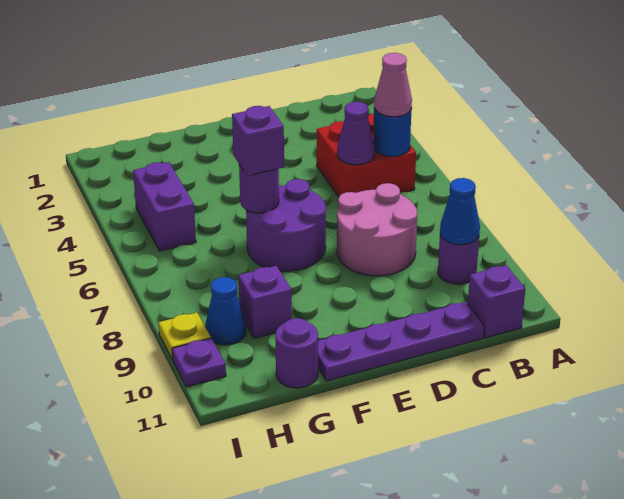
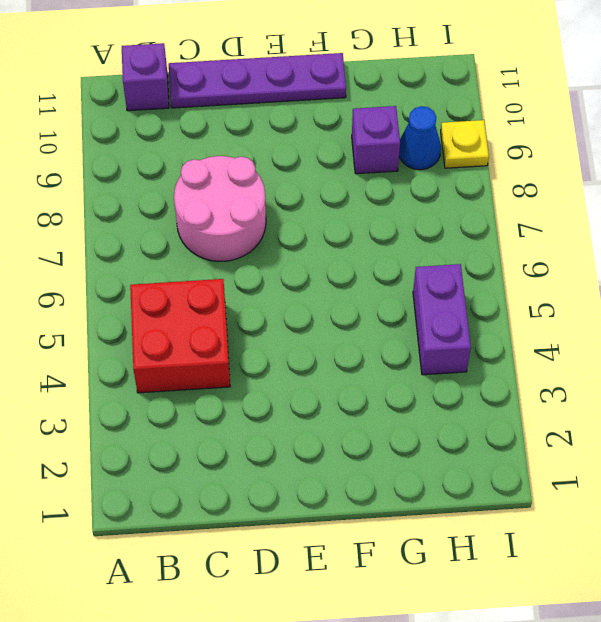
none -> purple 1x1 round brick [438,235,479,284]
none -> purple 2x2 round brick [246,179,326,271]
none -> purple 1x1 round brick [275,318,318,388]

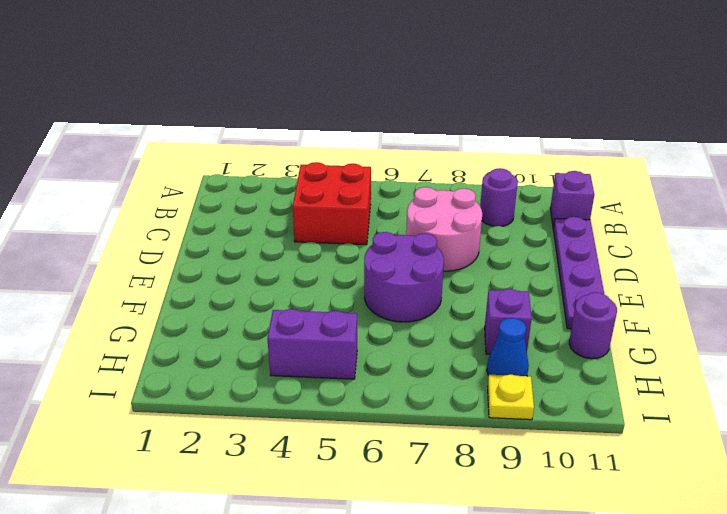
none -> purple 1x1 plate [172,338,226,387]
none -> blue 1x1 round brick [373,108,412,156]
none -> blue 1x1 cone [440,178,480,245]

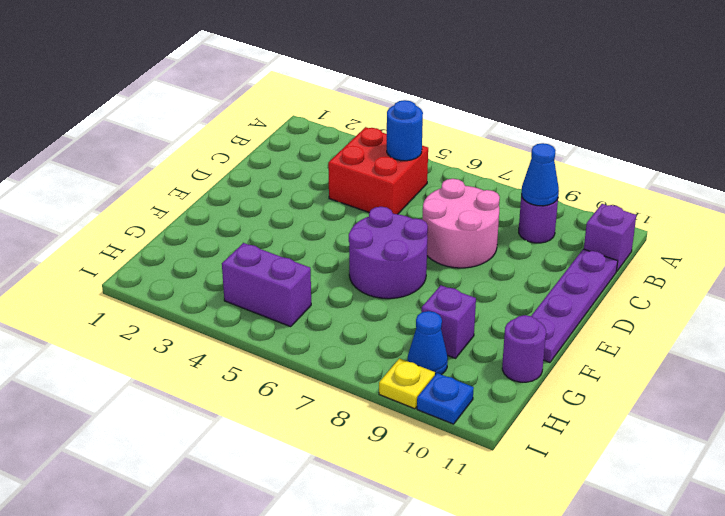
blue 1x1 plate [417,373,474,424] -> purple 1x1 plate [172,338,226,387]
none -> purple 1x1 cone [337,102,375,165]
none -> purple 1x1 round brick [239,164,279,213]
none -> pink 1x1 cone [374,53,412,117]

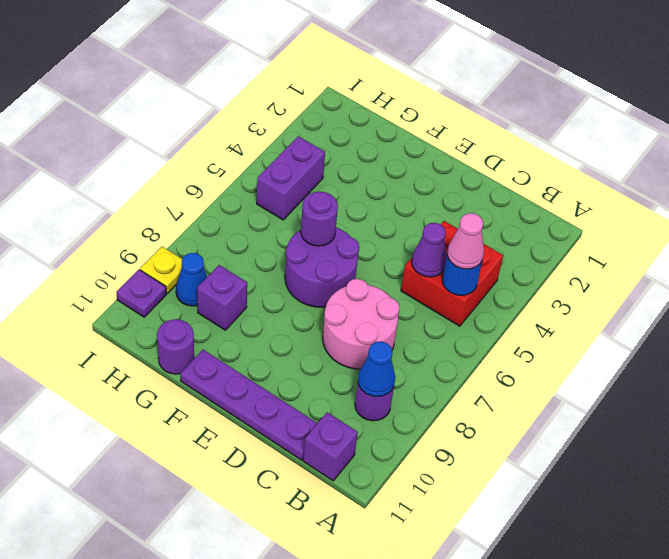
none -> purple 1x1 brick [232,106,284,176]

